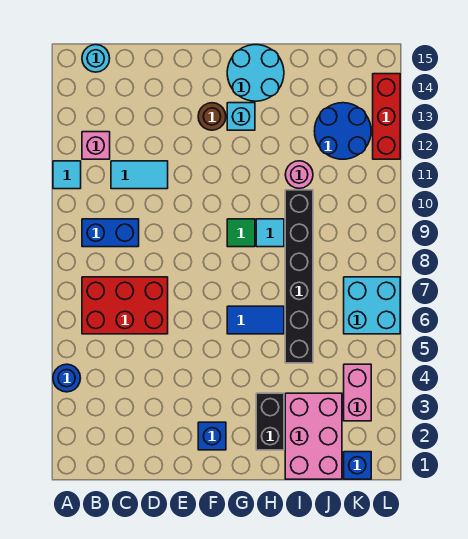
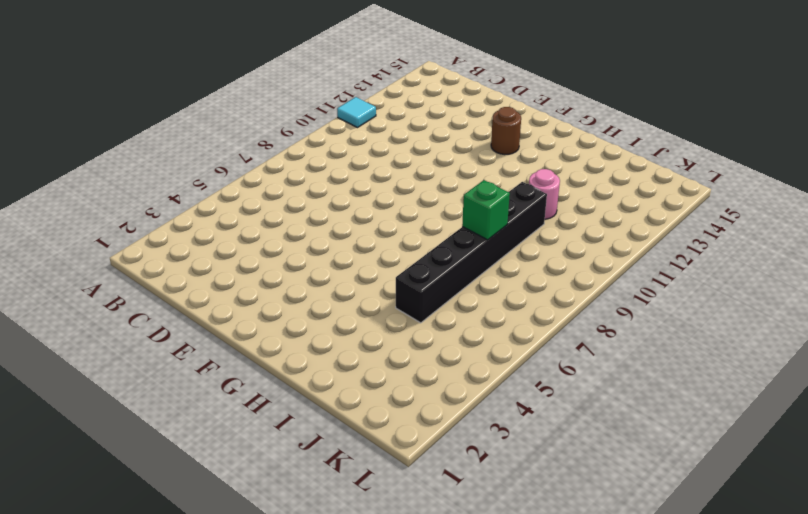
green 1x1 brick [462,180,510,240] -> none
none -> blue 1x1 round brick [53,364,80,392]
none -> red 2x3 brick [82,277,168,334]
none -> blue 1x2 brick [82,219,139,247]

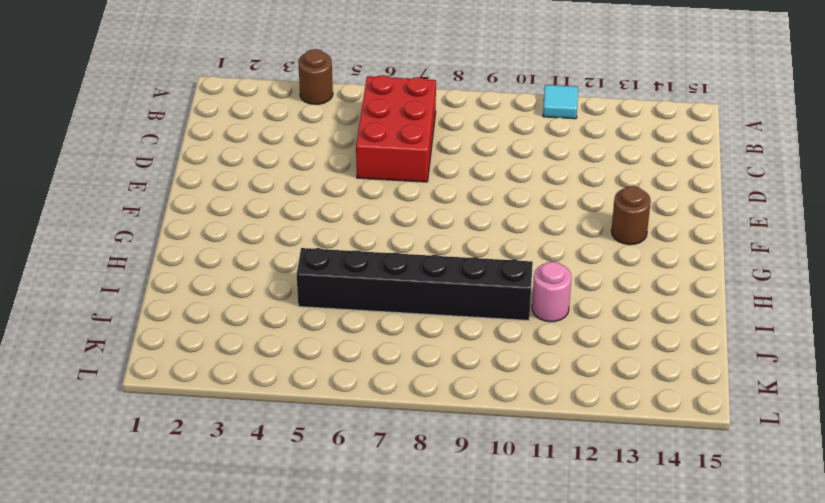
brown 1x1 round brick [298,49,333,105] -> blue 1x1 round brick [53,364,80,392]
none -> blue 1x2 brick [82,219,139,247]
none -> pink 1x1 brick [82,132,110,159]
none -> cyan 1x1 round brick [82,45,110,72]

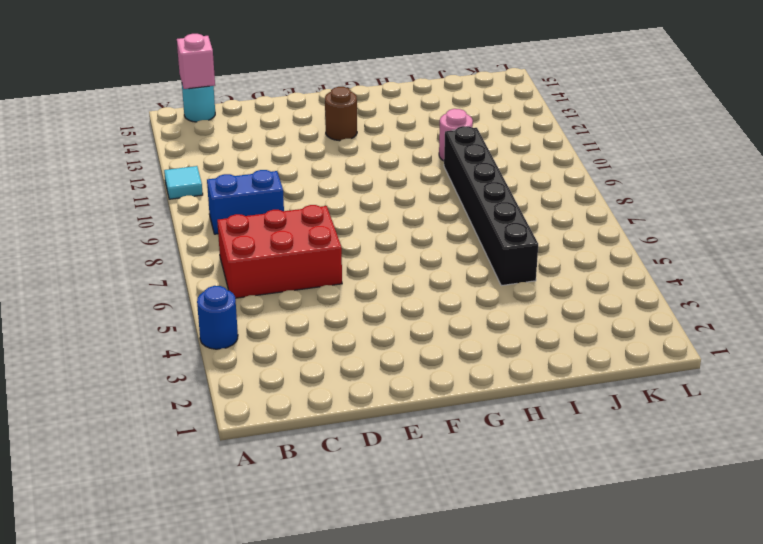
pink 1x1 brick [177,34,215,89] -> pink 1x1 brick moved to [82,132,110,159]
none -> cyan 1x2 tile [111,161,168,189]
none -> blue 1x1 brick [198,422,226,450]
none -> blue 1x2 tile [227,306,284,334]

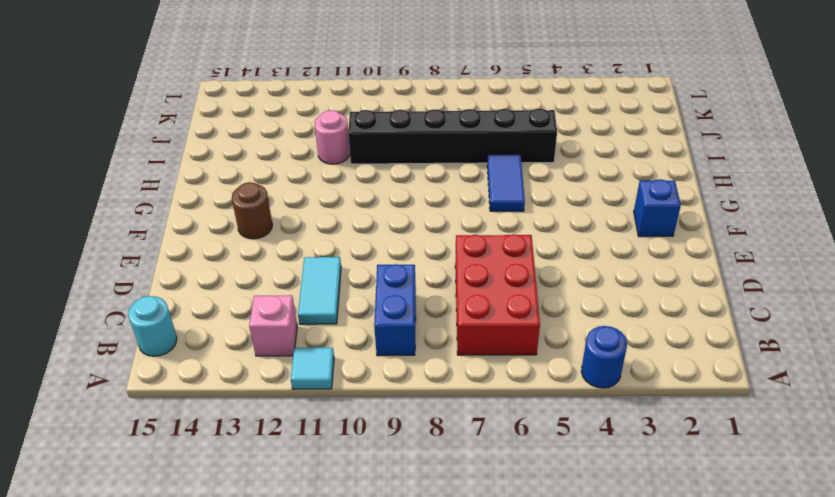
none -> green 1x1 tile [227,219,255,247]
none -> cyan 1x1 brick [227,103,255,130]
none -> cyan 2x2 round brick [227,45,284,101]

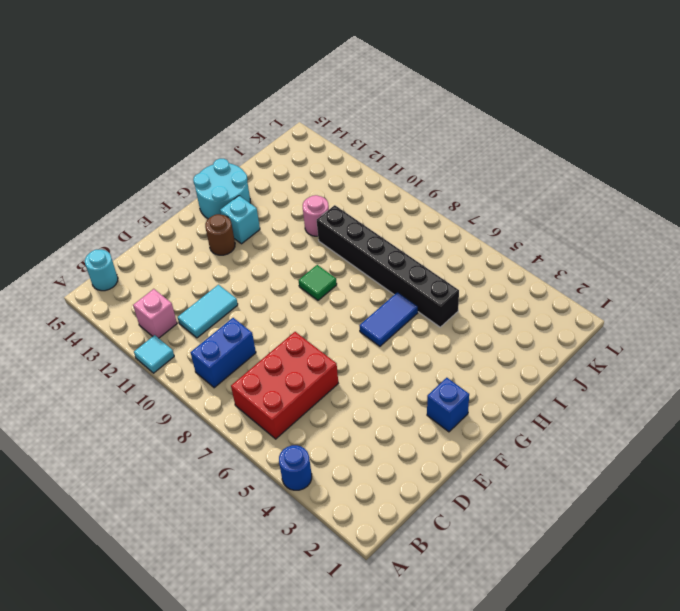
none -> black 1x2 brick [256,393,284,450]
none -> cyan 1x1 tile [256,219,284,247]
none -> pink 2x3 brick [285,393,342,479]

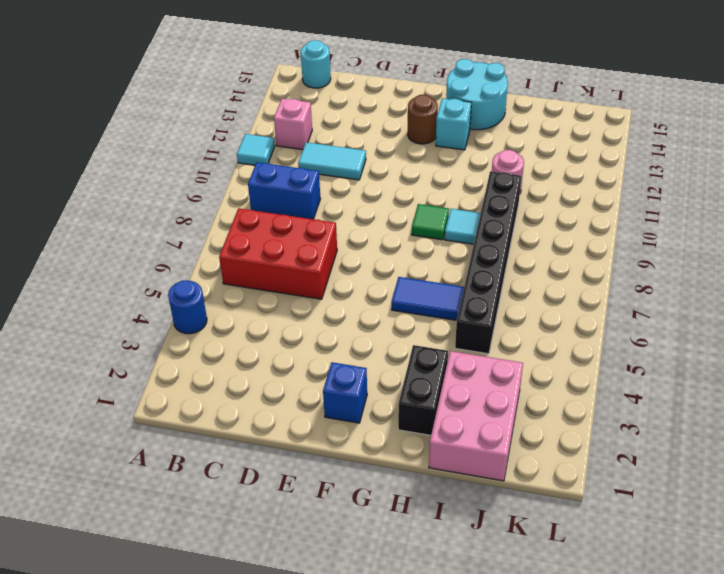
none -> blue 2x2 round brick [315,103,371,159]
none -> blue 1x1 brick [344,452,371,479]
none -> pink 1x2 brick [344,364,371,421]

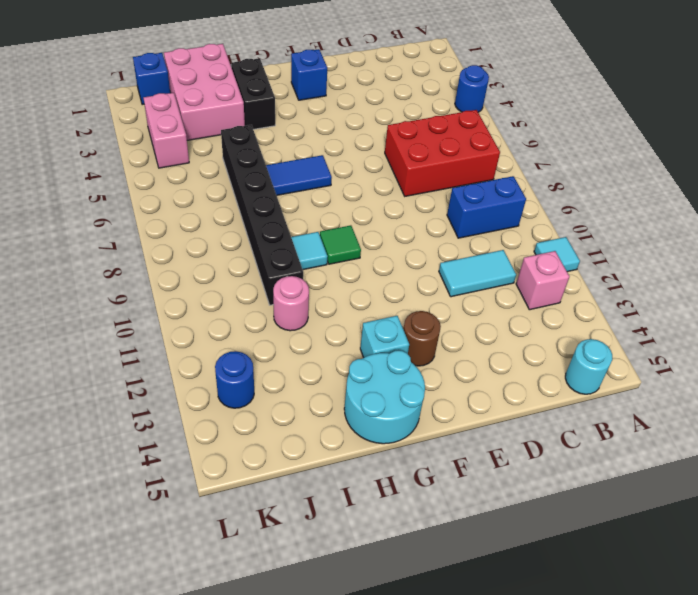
blue 1x1 round brick [215,351,254,408] -> blue 2x2 round brick [315,103,371,159]
none -> cyan 2x2 brick [344,277,400,334]
none -> red 1x3 brick [373,74,400,159]

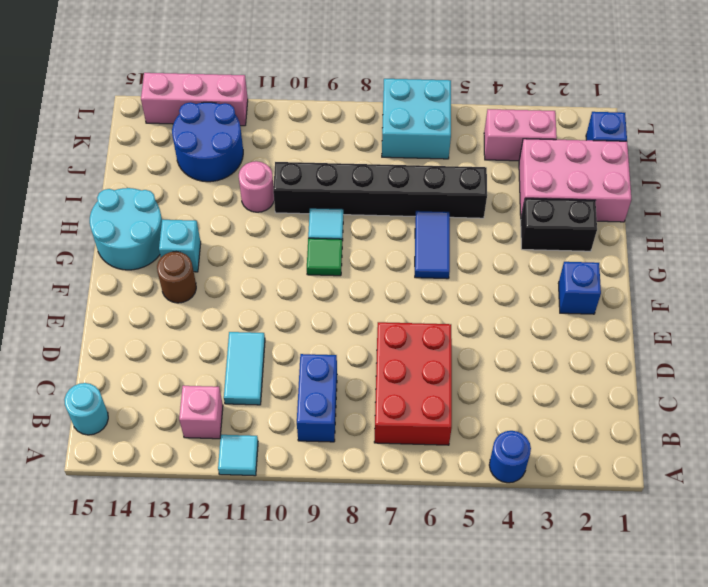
pink 1x3 brick [141,73,248,126] -> red 1x3 brick [373,74,400,159]

